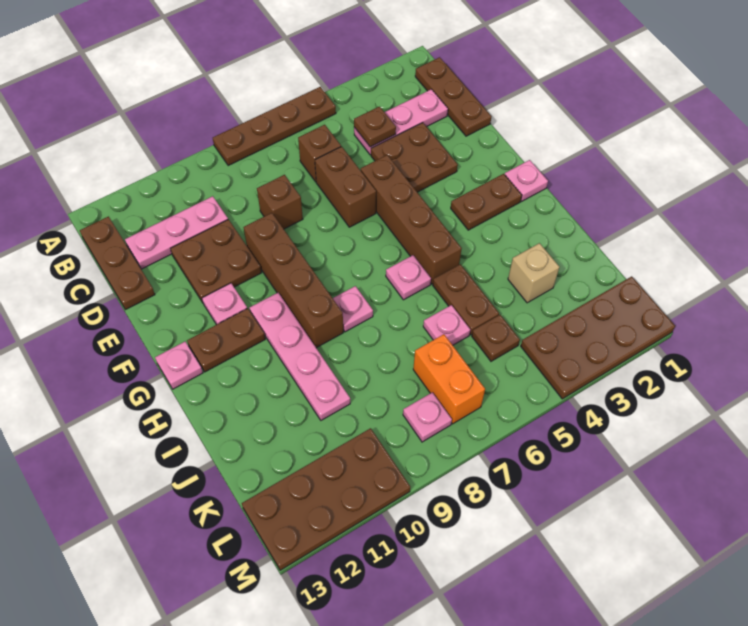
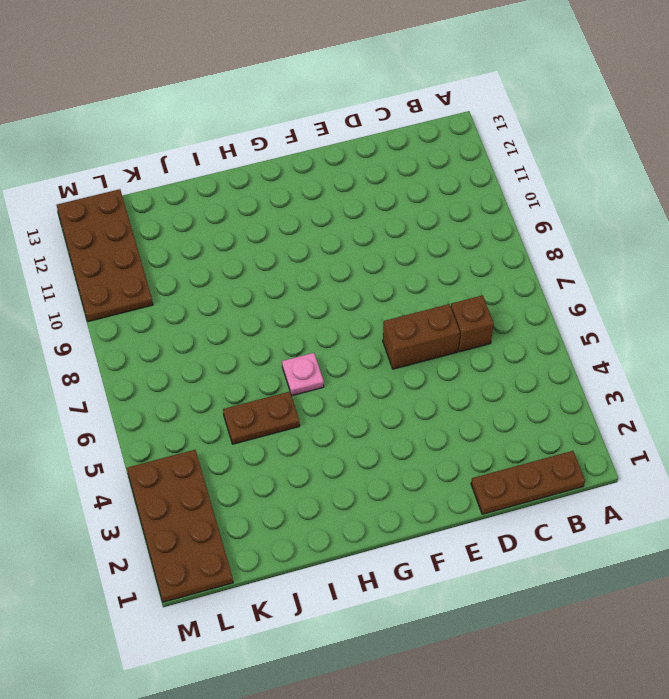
none -> brown 1x4 plate [213,87,336,166]
none -> brown 1x3 plate [80,217,155,310]
none -> pink 1x3 plate [354,89,448,155]

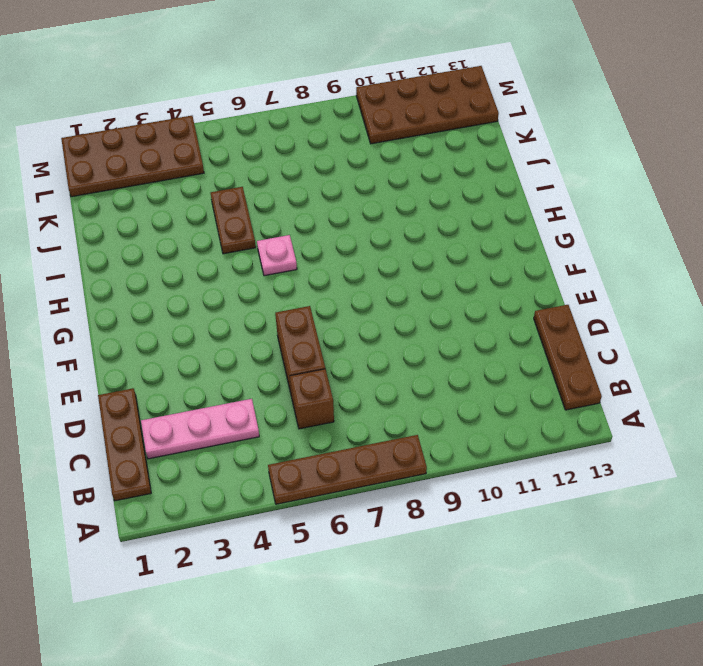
none -> pink 1x3 plate [125,196,228,269]
none -> brown 2x2 plate [371,123,458,192]
none -> brown 1x1 brick [257,175,303,229]

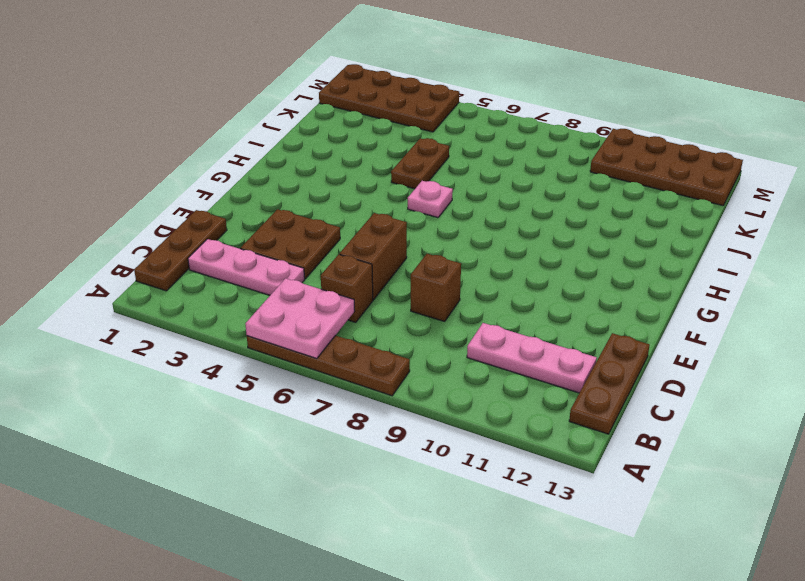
pink 2x2 plate [245,278,355,359] -> none
none -> brown 2x2 plate [170,219,262,303]
none -> brown 1x4 brick [361,155,462,284]
none -> brown 1x4 brick [244,213,343,348]

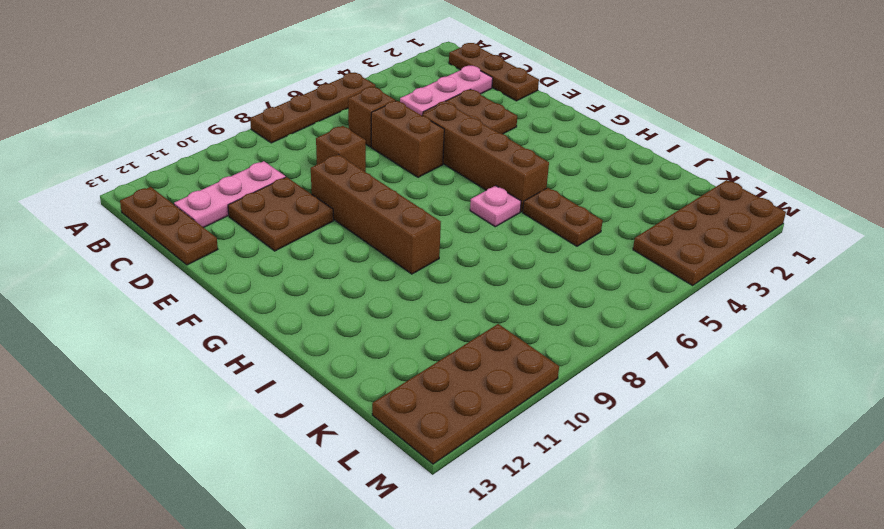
none -> pink 1x1 plate [202,283,247,325]
none -> pink 1x1 plate [505,160,548,201]
none -> brown 1x2 plate [451,174,522,230]

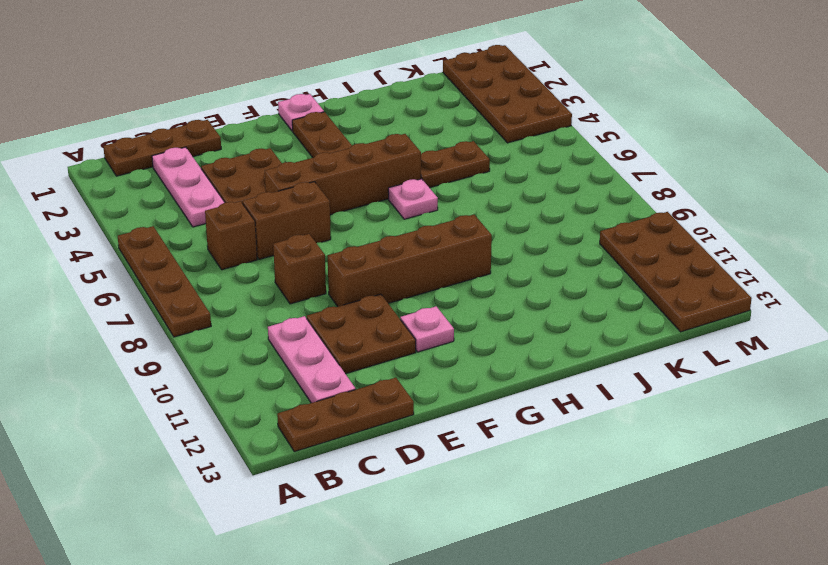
none -> pink 1x4 plate [250,293,350,420]
none -> brown 1x2 plate [187,308,265,372]
none -> pink 1x1 plate [155,342,203,389]

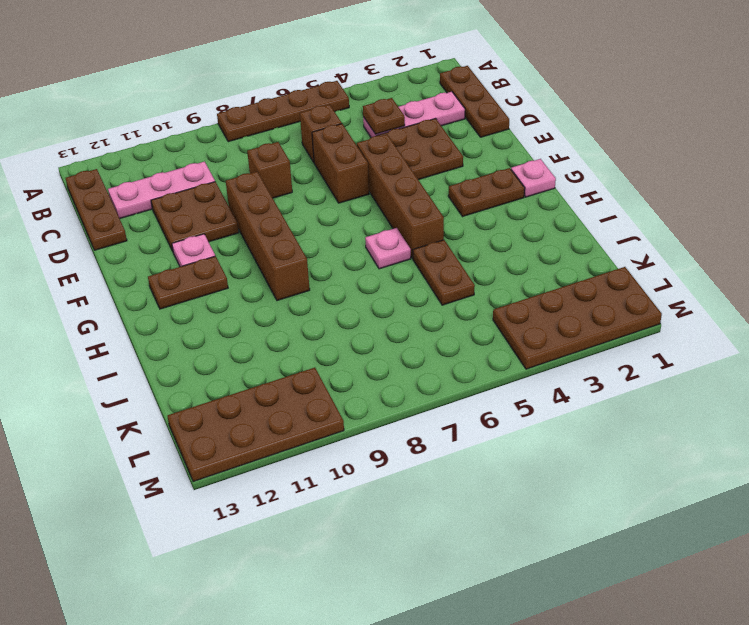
none -> pink 1x4 plate [250,293,350,420]
none -> pink 1x1 plate [155,342,203,389]
none -> pink 1x1 plate [333,286,373,332]

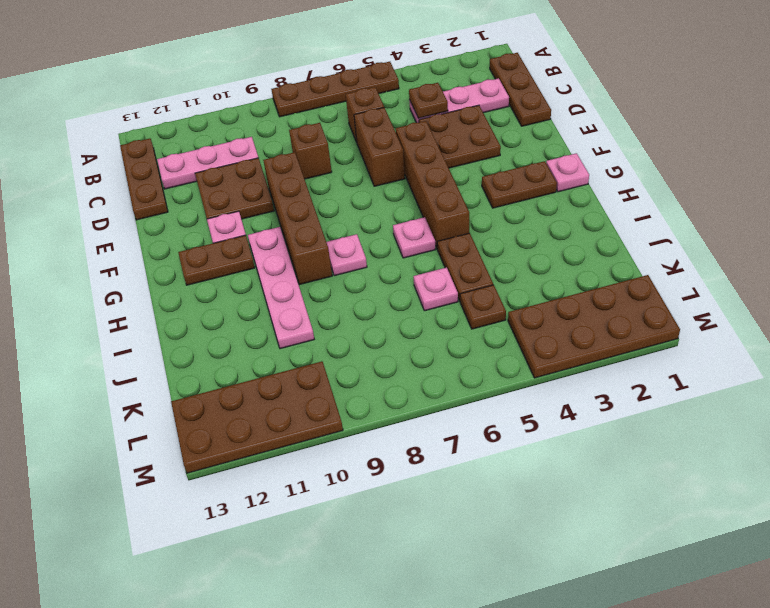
none -> pink 1x1 plate [155,342,203,389]
none -> tan 1x1 brick [508,243,559,303]
none -> orange 1x2 brick [413,334,485,424]

